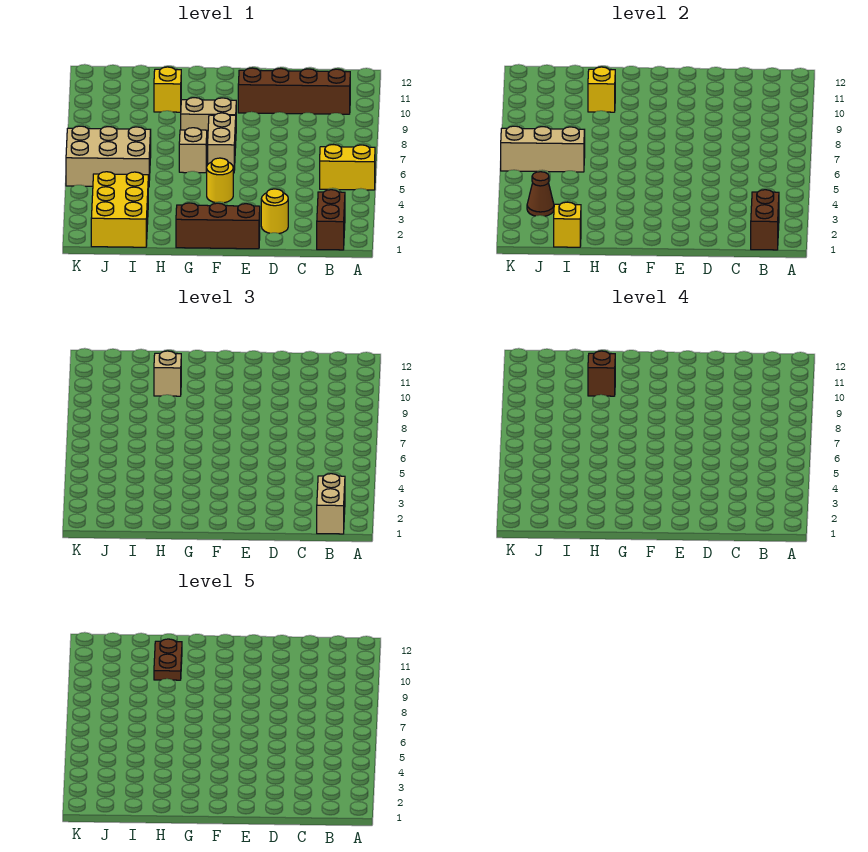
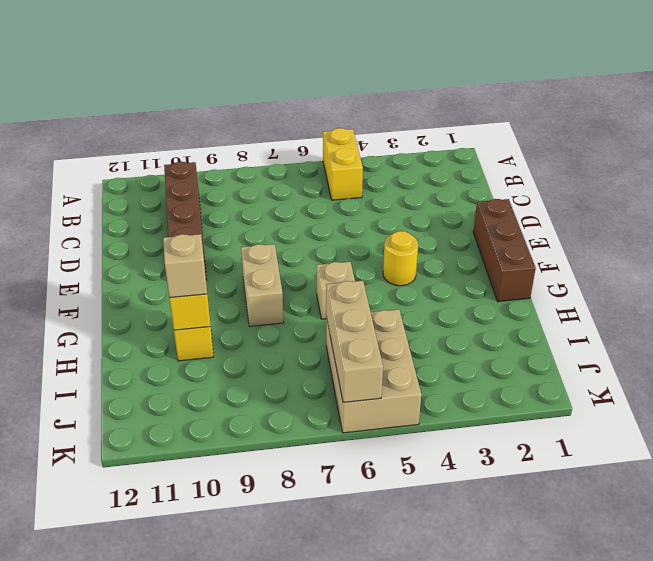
none -> brown 1x2 brick [317,190,345,250]
none -> yellow 1x1 round brick [261,189,288,234]
none -> tan 1x2 brick [208,113,236,173]

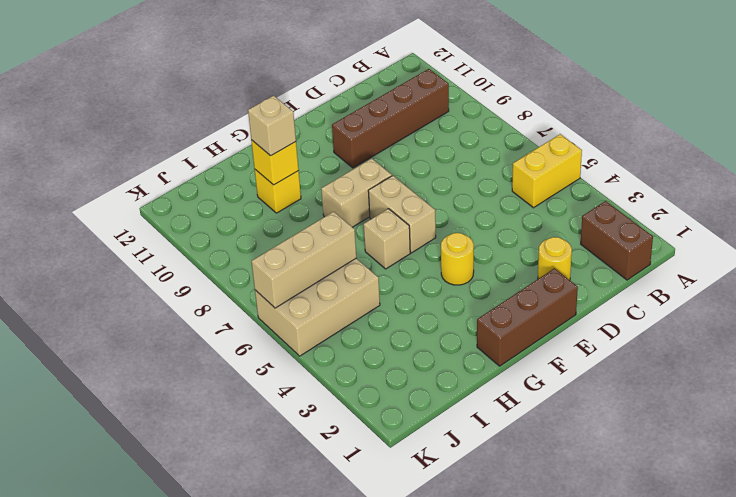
none -> yellow 2x3 brick [91,172,148,247]
none -> brown 1x2 brick [751,190,779,250]
none -> yellow 1x1 brick [554,202,581,247]

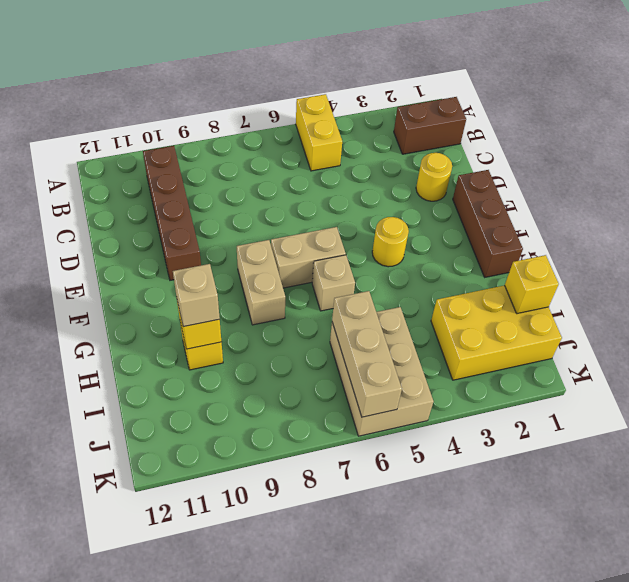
none -> brown 1x2 brick [751,190,779,250]
none -> brown 1x1 cone [527,172,554,216]
none -> tan 1x2 brick [317,474,345,534]

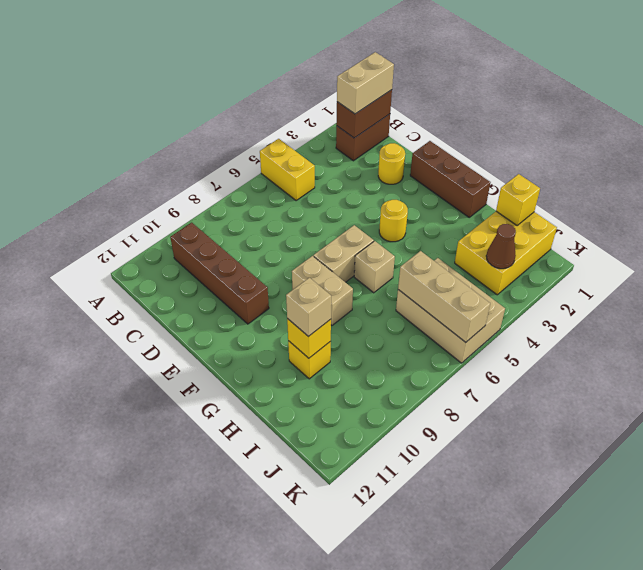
none -> brown 1x1 brick [588,351,615,396]
none -> brown 1x2 plate [154,639,182,680]

